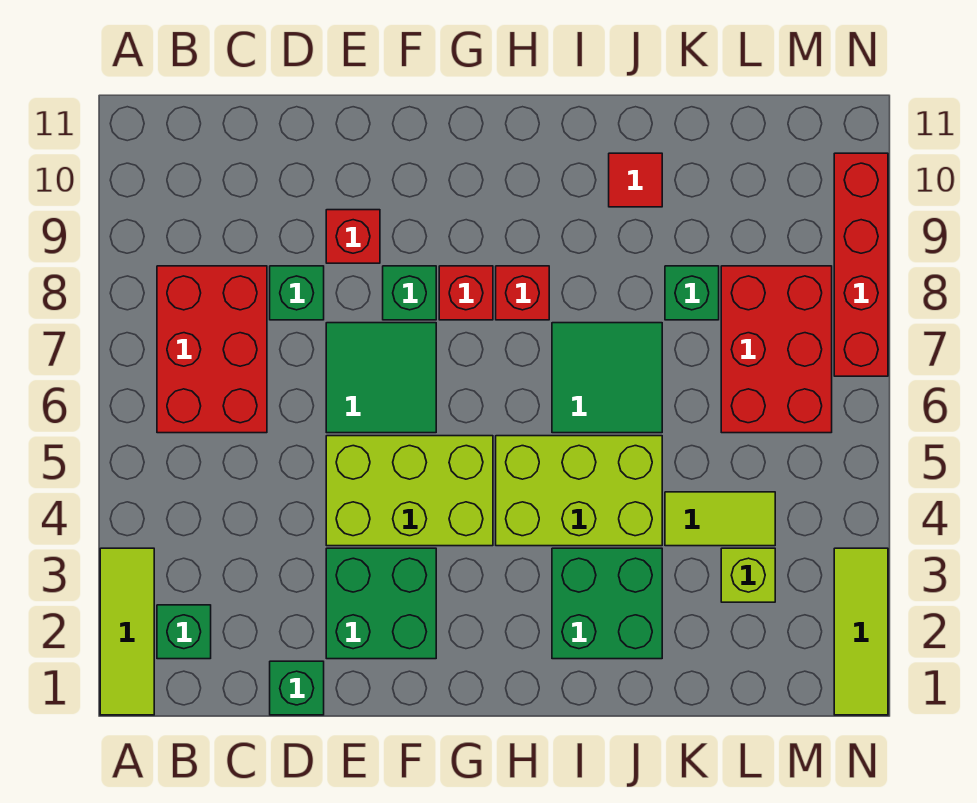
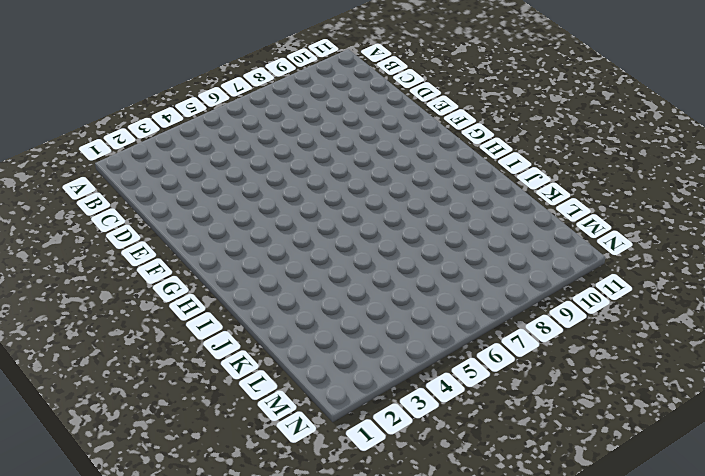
none -> lime 1x3 tile [100,548,154,715]
none -> green 1x1 brick [157,605,211,659]
none -> red 2x3 brick [157,266,267,433]

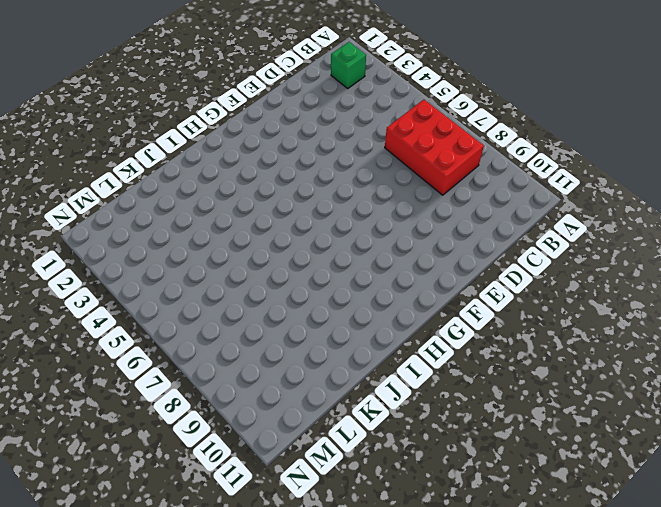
none -> lime 1x3 tile [100,548,154,715]
none -> green 1x1 brick [270,661,324,715]
none -> green 1x1 brick [270,266,324,320]

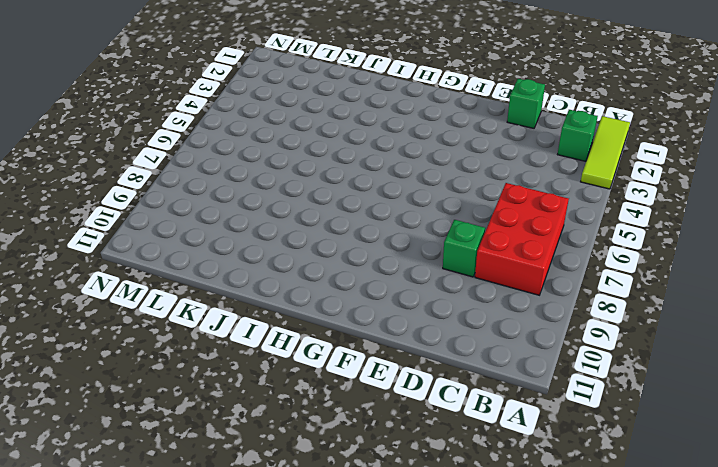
none -> green 2x2 brick [326,548,436,659]
none -> lime 2x3 brick [326,436,493,546]
none -> green 2x2 tile [326,323,436,433]

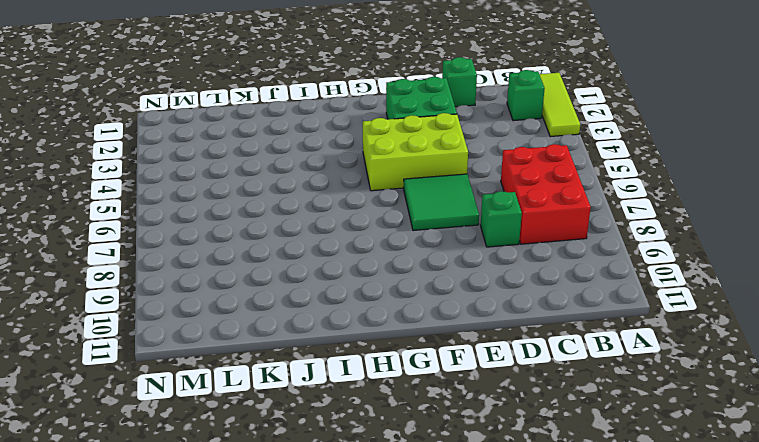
none -> red 1x1 brick [326,210,380,263]
none -> green 1x1 brick [383,266,436,320]
none -> red 1x1 brick [439,266,493,320]

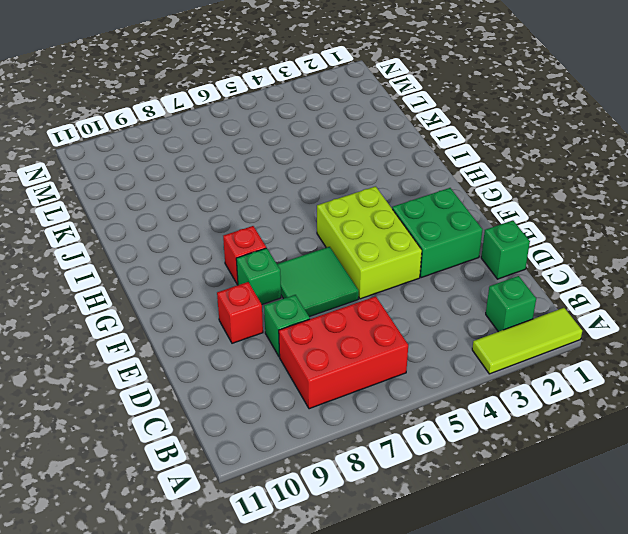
none -> lime 2x3 brick [496,436,662,546]
none -> red 1x1 brick [496,266,549,320]
none -> green 2x2 brick [552,548,662,659]

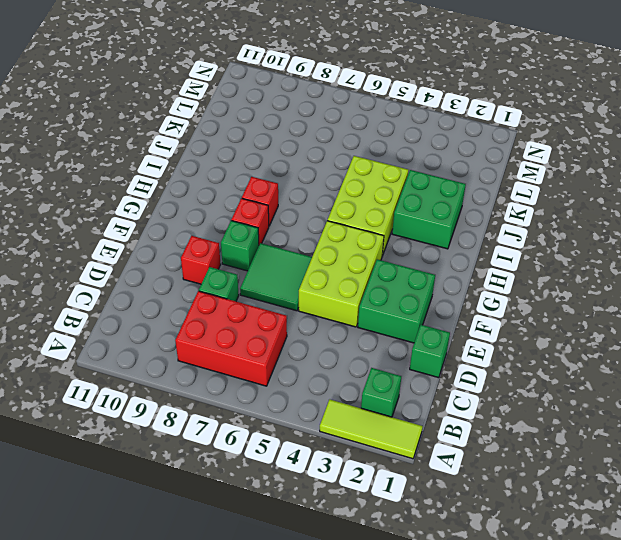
none -> green 2x2 tile [552,323,662,433]
none -> red 1x1 tile [609,153,662,207]
none -> lime 1x2 tile [665,492,775,546]

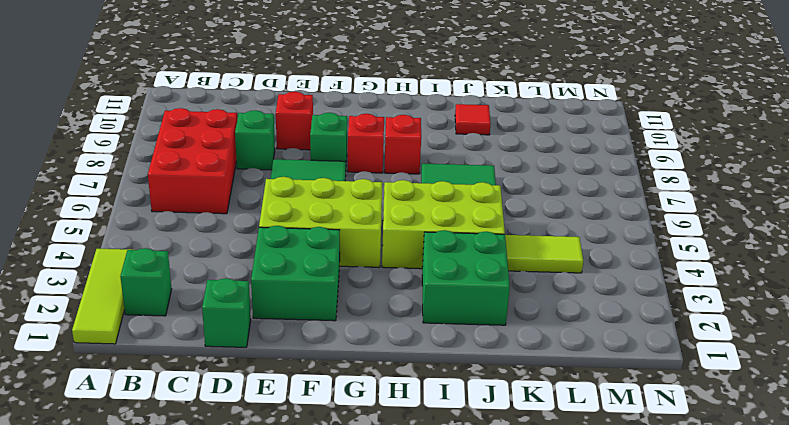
none -> green 1x1 brick [665,266,719,320]
none -> lime 1x1 brick [721,548,775,602]
none -> red 2x3 brick [721,266,832,433]

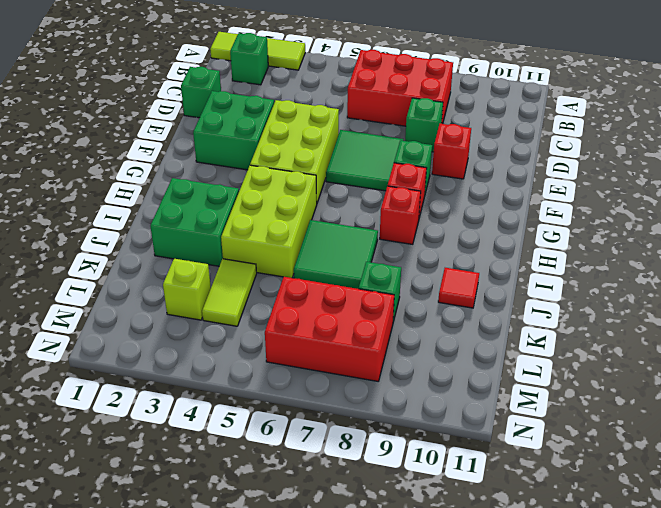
none -> lime 1x3 tile [834,548,888,715]
none -> red 1x4 brick [834,153,888,376]

